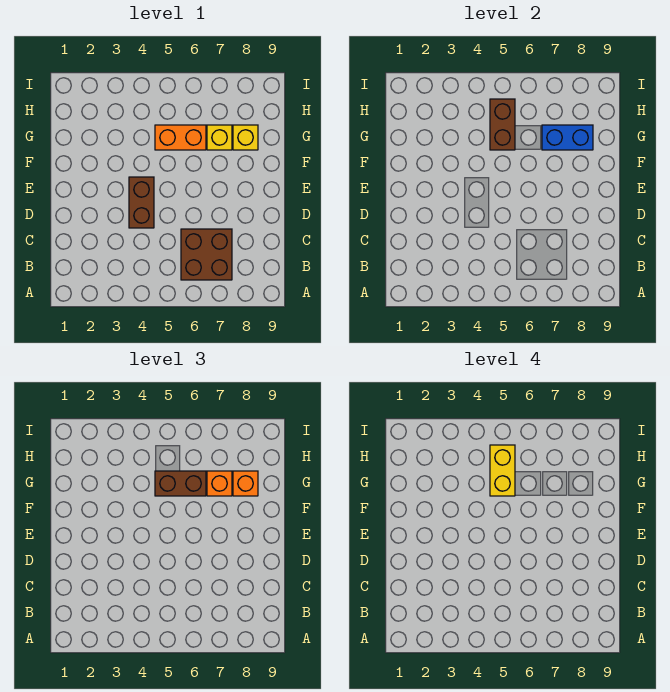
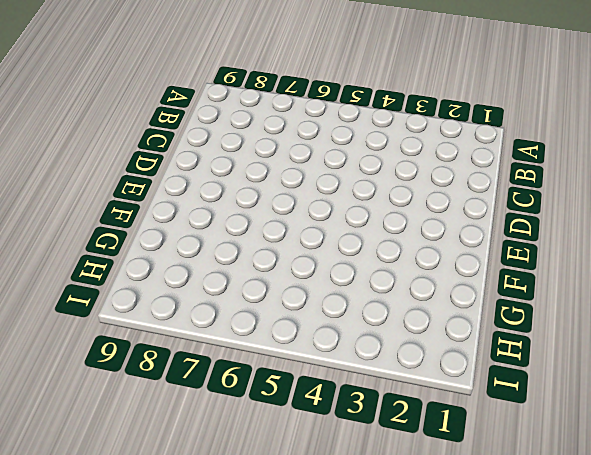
none -> brown 2x2 brick [181,229,232,280]
none -> brown 1x2 brick [129,177,154,228]

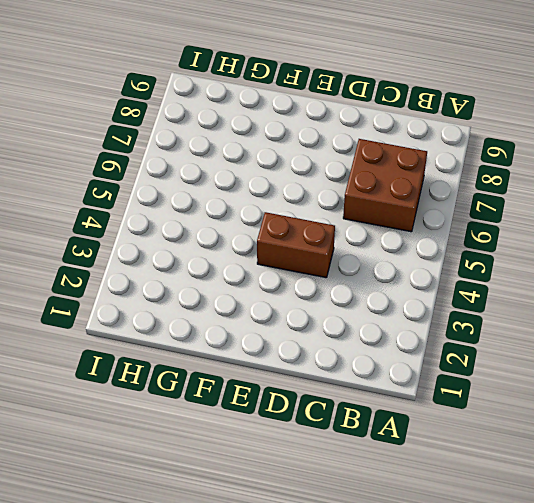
none -> orange 1x2 brick [155,125,206,150]
none -> yellow 1x1 brick [207,125,232,150]

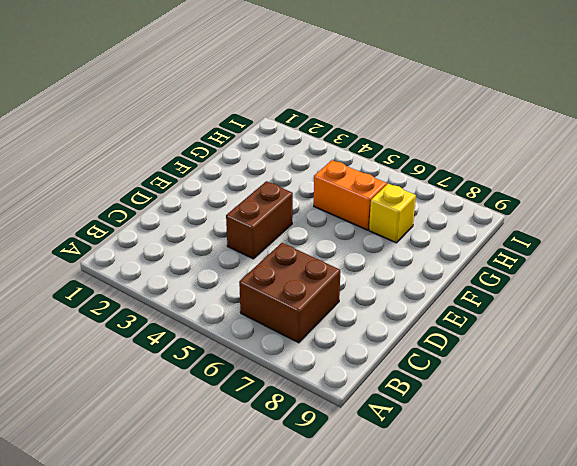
none -> yellow 1x1 brick [233,125,258,150]
none -> brown 1x2 brick [490,99,515,150]

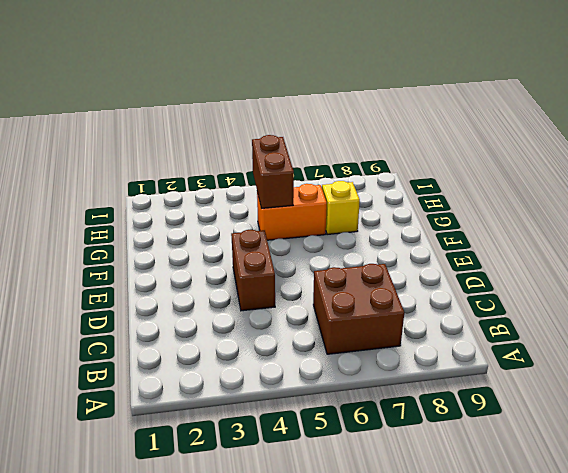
none -> yellow 1x1 brick [233,125,258,150]
none -> blue 1x2 brick [542,125,593,150]

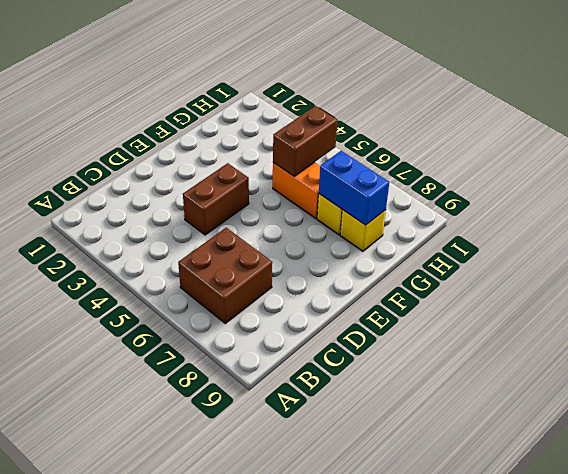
none -> brown 1x2 brick [155,471,206,496]
none -> orange 1x1 brick [207,471,232,496]

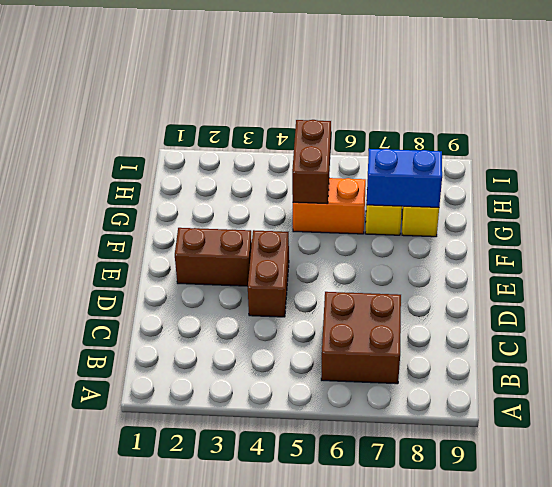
brown 1x2 brick [175,228,252,286] -> brown 1x2 brick moved to [155,471,206,496]
none -> orange 1x1 brick [207,471,232,496]
none -> orange 1x1 brick [233,471,258,496]

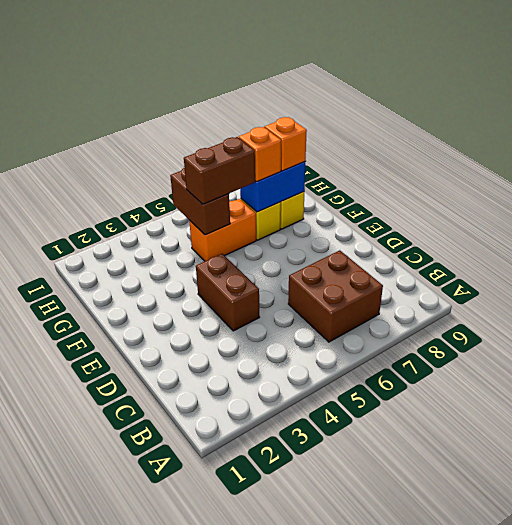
none -> yellow 1x2 brick [490,445,515,496]

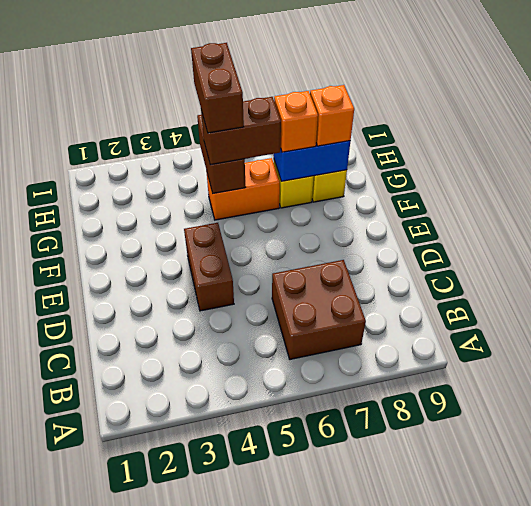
brown 1x2 brick [191,43,244,133] -> yellow 1x2 brick [490,445,515,496]

